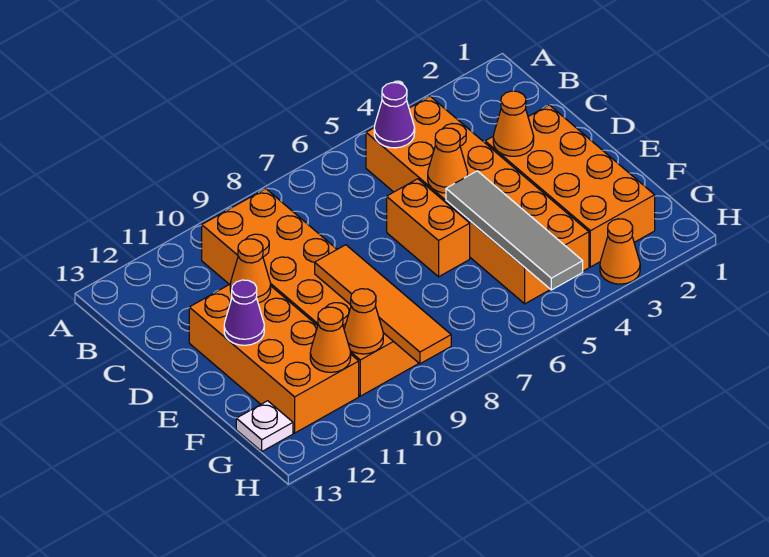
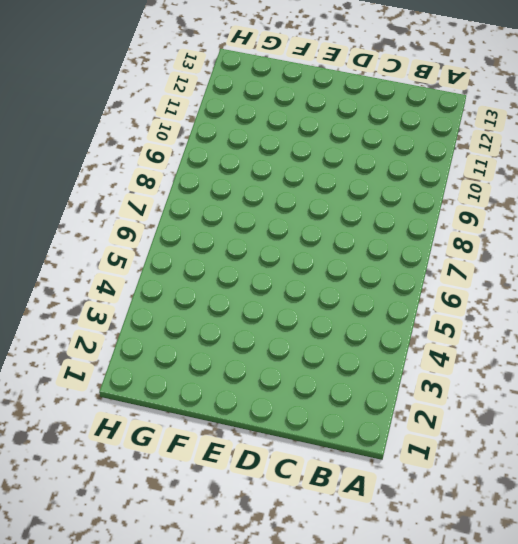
none -> orange 2x6 brick [366,96,589,304]
none -> orange 2x6 brick [202,189,419,396]
none -> orange 2x4 brick [485,105,655,267]

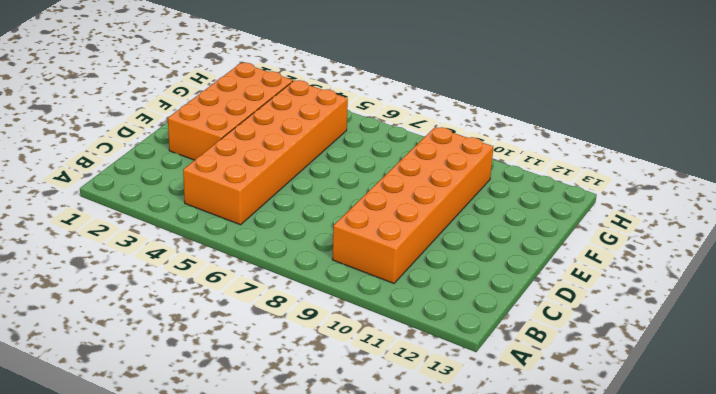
none -> orange 1x2 brick [387,179,470,277]
none -> orange 2x4 brick [189,284,359,433]
none -> white 1x1 plate [236,401,293,451]

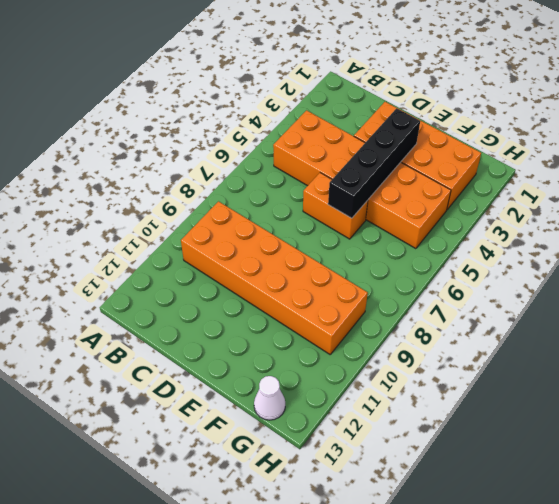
black 1x4 brick [328,108,420,218] -> grey 1x4 tile [446,171,583,290]
white 1x1 cone [254,376,285,420] -> white 1x1 plate [236,401,293,451]
none -> orange 2x4 brick [189,284,359,433]
none -> orange 1x1 cone [600,219,640,284]
none -> purple 1x1 cone [374,83,415,148]

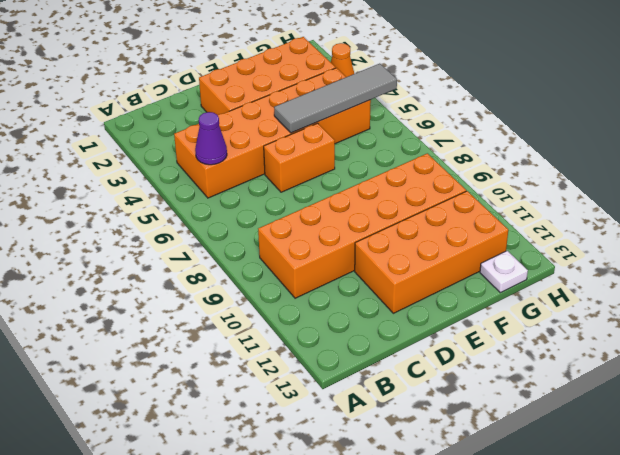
none -> orange 1x1 cone [493,91,534,156]
none -> orange 1x1 cone [428,128,468,193]
none -> orange 1x1 cone [230,239,271,303]

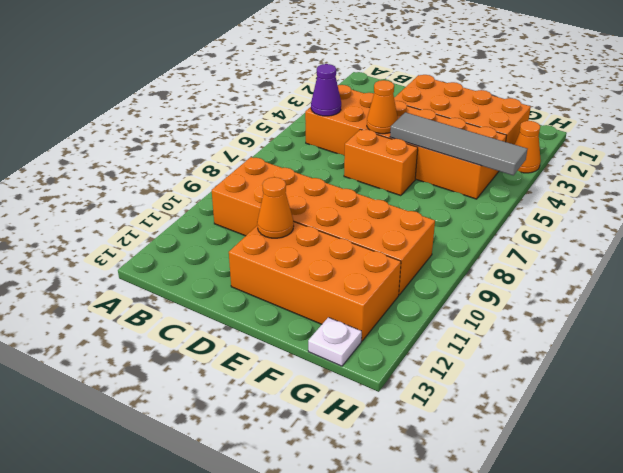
none -> orange 1x1 cone [493,91,534,156]
none -> orange 1x4 tile [315,245,451,364]
none -> purple 1x1 cone [224,280,264,345]

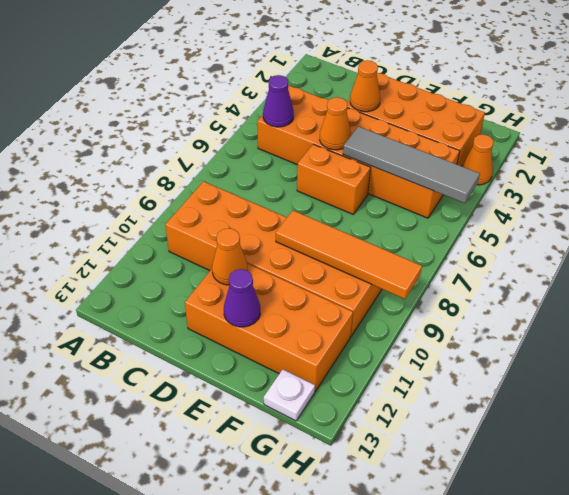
none -> orange 1x1 cone [344,289,383,354]
none -> orange 1x1 cone [310,307,351,372]

